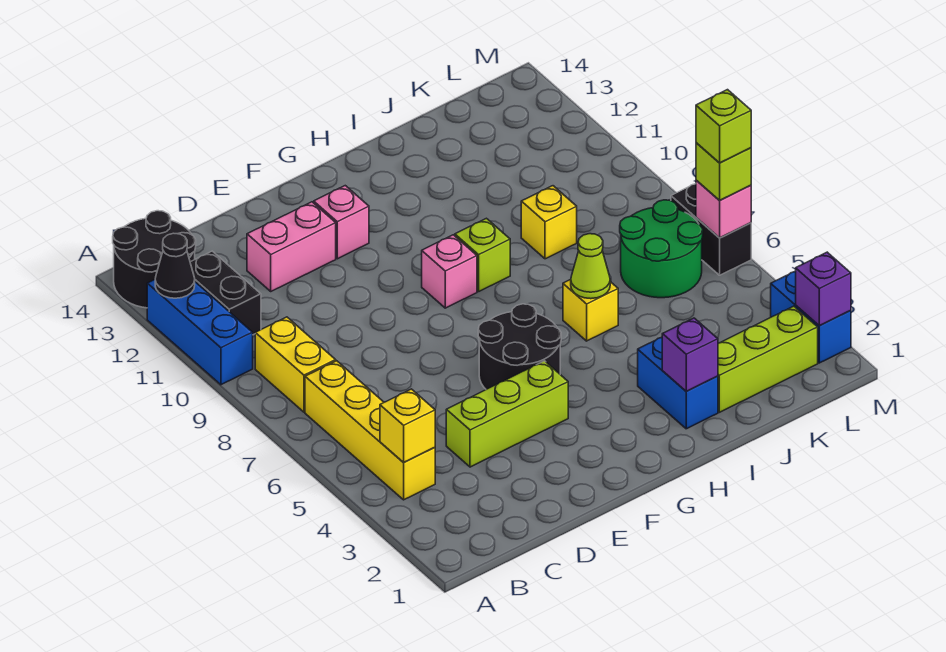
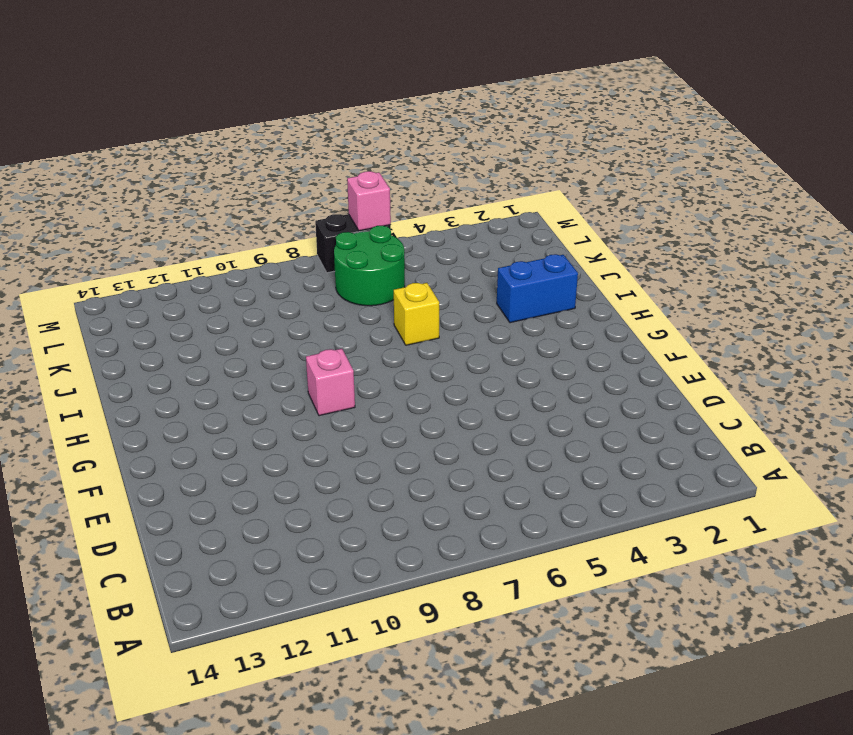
none -> blue 1x3 brick [147,280,253,385]
none -> black 2x2 round brick [113,211,196,308]
none -> yellow 1x4 brick [305,361,435,500]

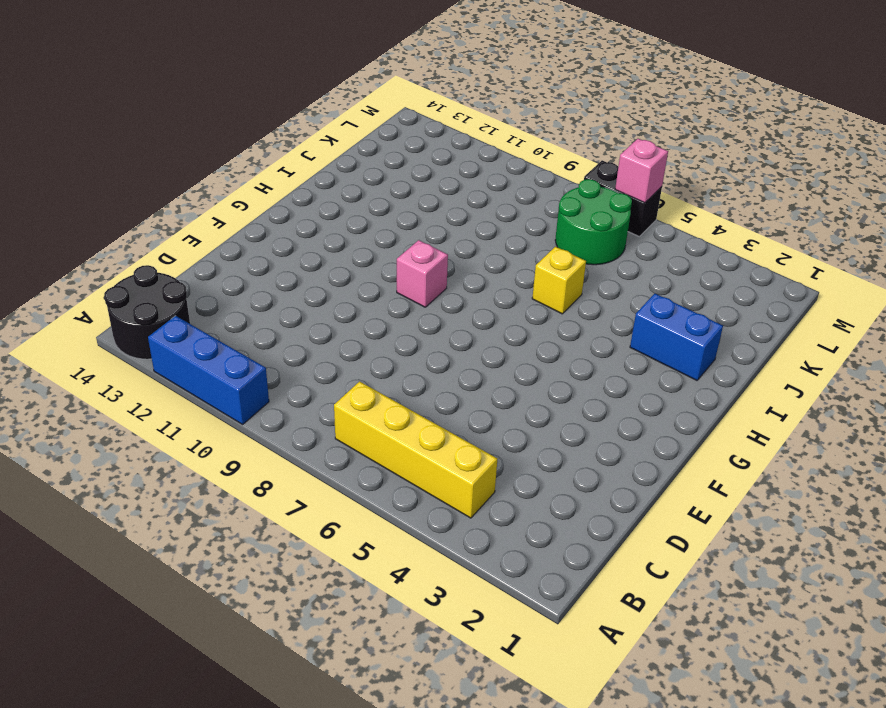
none -> yellow 1x2 brick [255,317,336,412]
none -> black 1x2 brick [190,251,261,335]
none -> lime 1x3 brick [446,361,568,467]

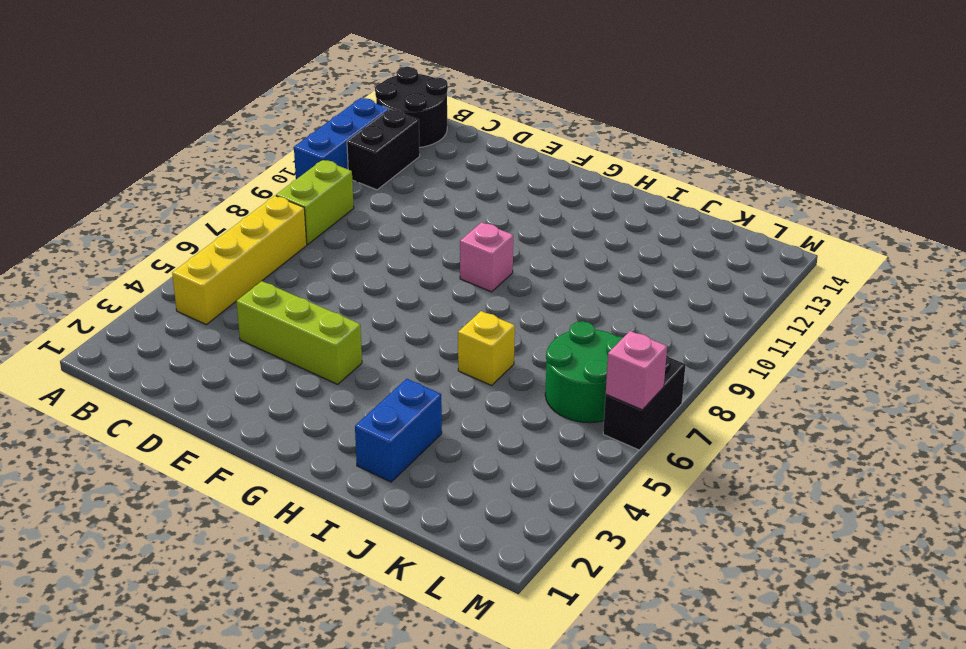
lime 1x2 brick [276,160,354,245] -> yellow 1x2 brick [255,317,336,412]
none -> pink 1x2 brick [247,202,336,291]
none -> black 2x2 round brick [478,304,561,389]
none -> pink 1x1 brick [314,186,369,259]

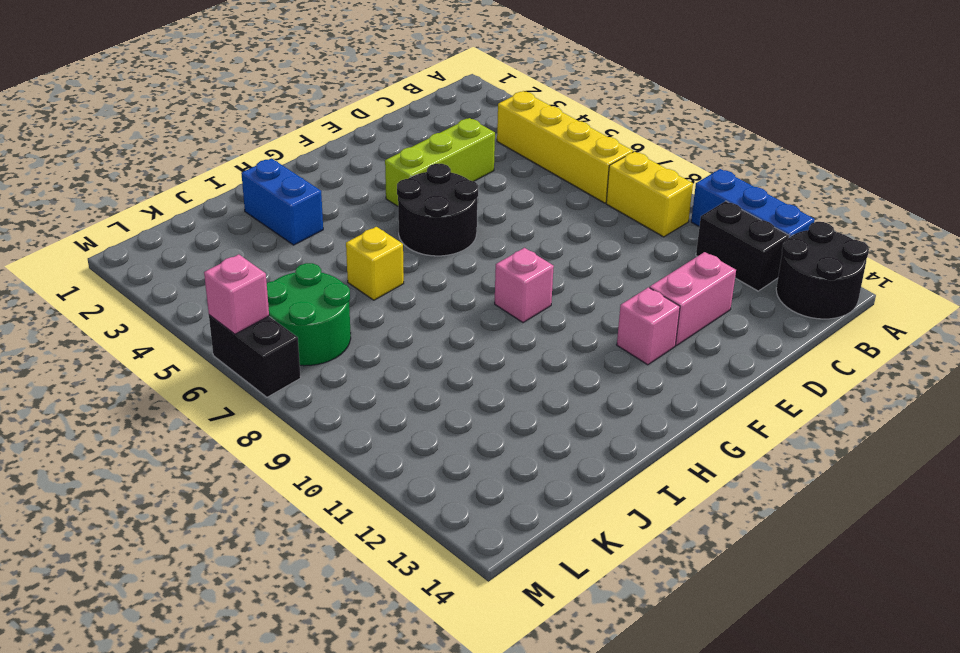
none -> lime 1x1 brick [455,218,510,292]
none -> lime 1x3 brick [718,306,818,412]
none -> yellow 1x1 brick [521,186,577,259]

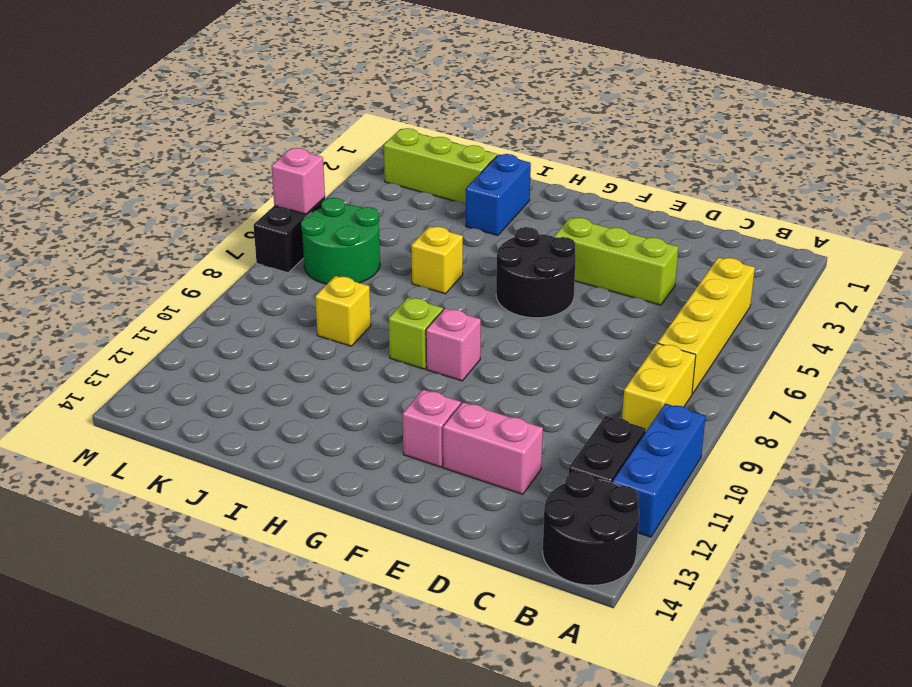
none -> blue 1x2 brick [771,271,851,363]
none -> black 1x1 cone [155,233,195,298]
none -> yellow 1x1 brick [380,389,435,462]

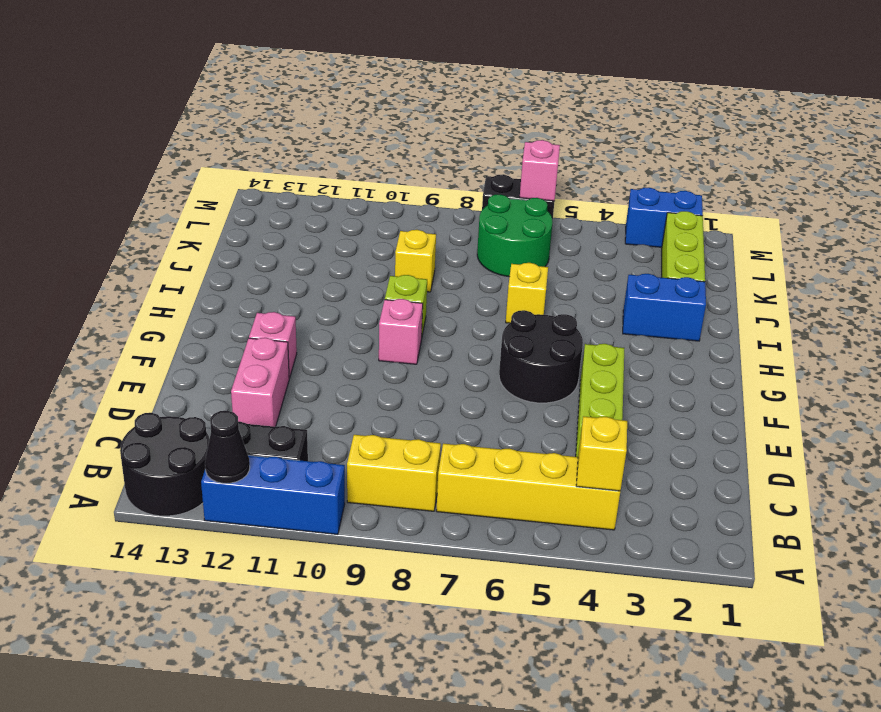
none -> purple 1x1 brick [662,318,718,391]
none -> lime 1x1 cone [571,234,610,299]
none -> purple 1x1 brick [796,252,851,325]

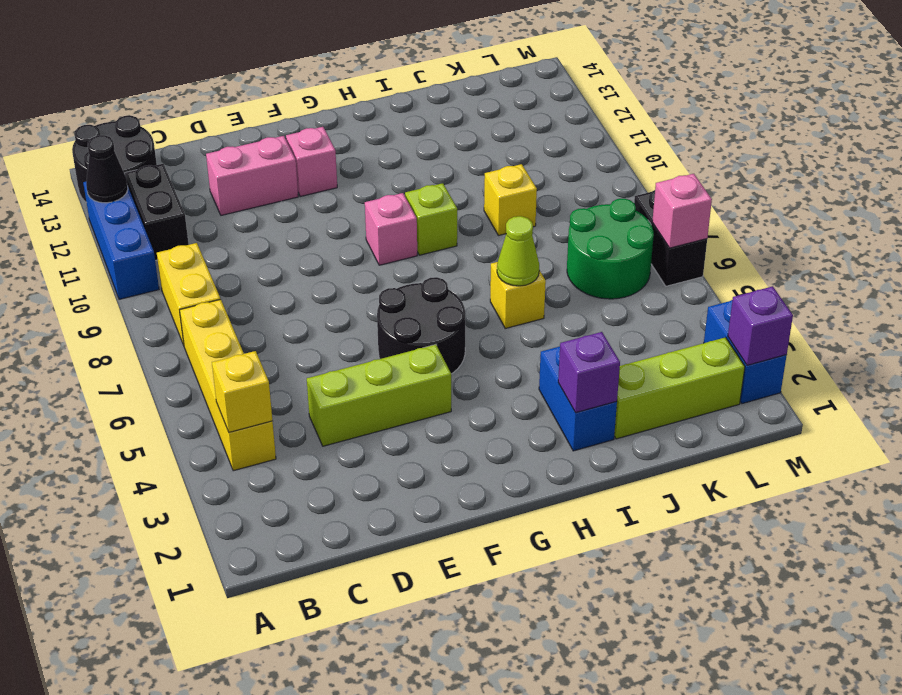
none -> lime 1x1 brick [696,143,751,200]
none -> lime 1x1 brick [696,90,751,163]

